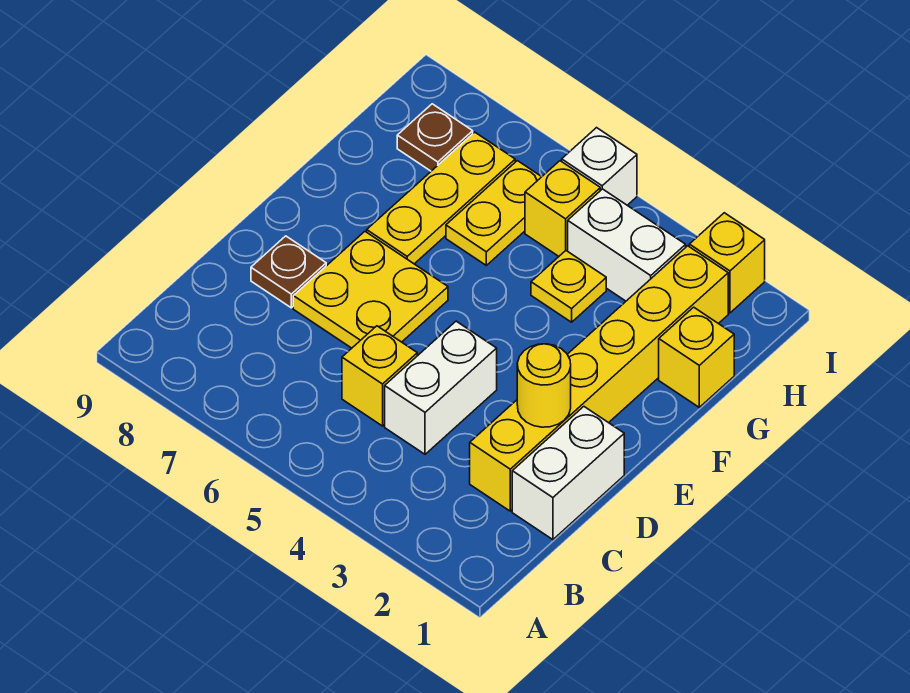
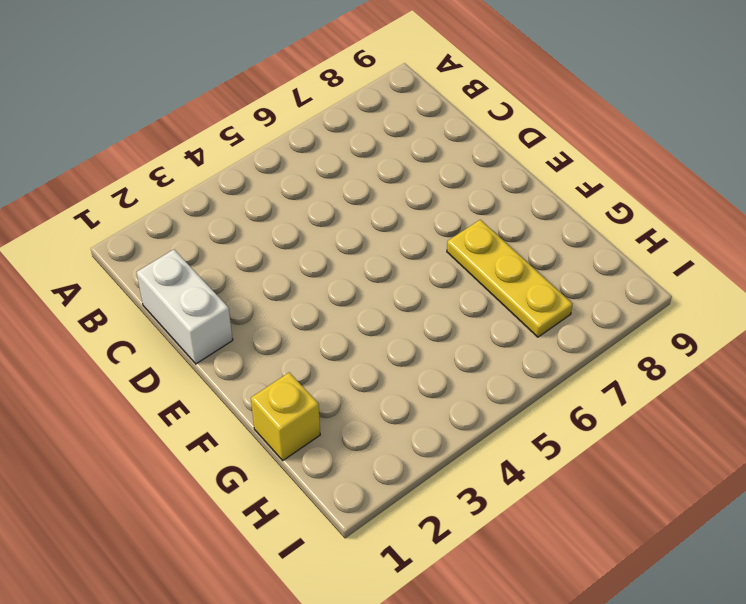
none -> yellow 1x6 brick [470,246,728,511]
none -> white 1x2 brick [385,321,497,454]
none -> yellow 1x1 brick [342,326,417,426]

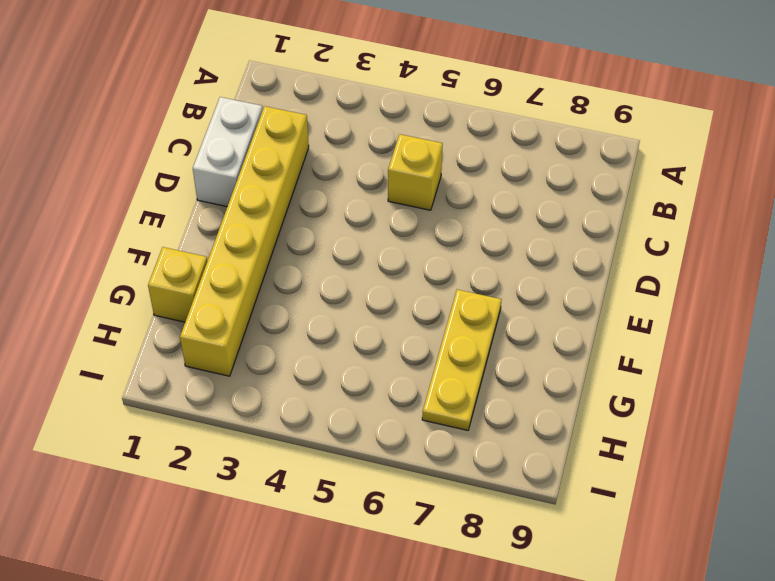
none -> white 1x2 brick [385,321,497,454]
none -> yellow 2x2 plate [293,232,448,348]
none -> brown 1x1 plate [251,236,326,308]

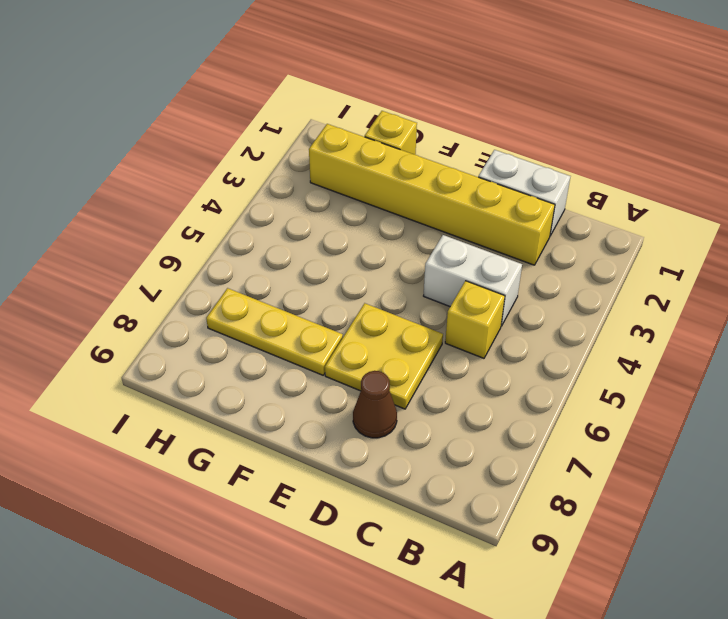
brown 1x1 cone [353,371,397,438] -> brown 1x1 plate [251,236,326,308]
none -> yellow 1x1 plate [531,251,606,322]
none -> yellow 1x2 plate [446,161,541,265]
none -> white 1x2 brick [568,189,686,301]

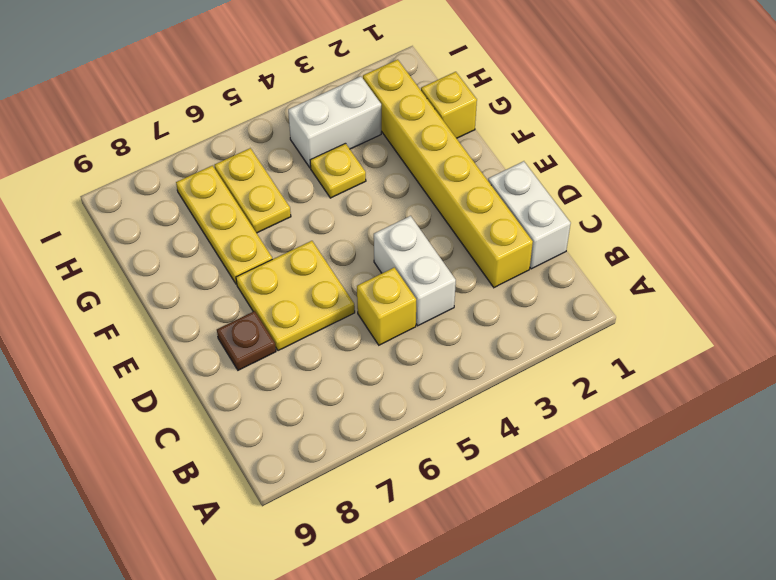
none -> yellow 1x1 brick [525,161,600,256]
none -> brown 1x1 plate [397,104,473,171]
none -> yellow 1x1 brick [689,213,765,313]

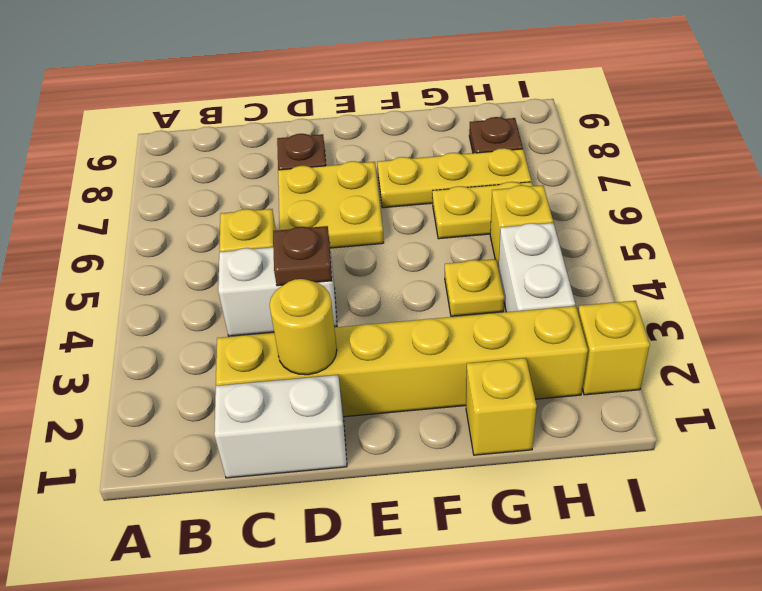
brown 1x1 plate [273,226,332,286] -> none
none -> white 1x1 brick [562,128,637,205]

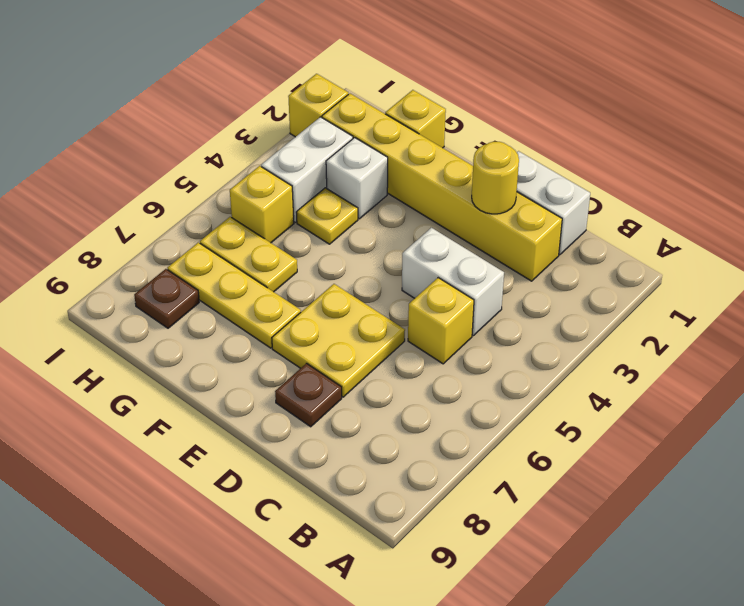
white 1x1 brick [326,138,388,219] -> white 1x1 brick moved to [562,128,637,205]

